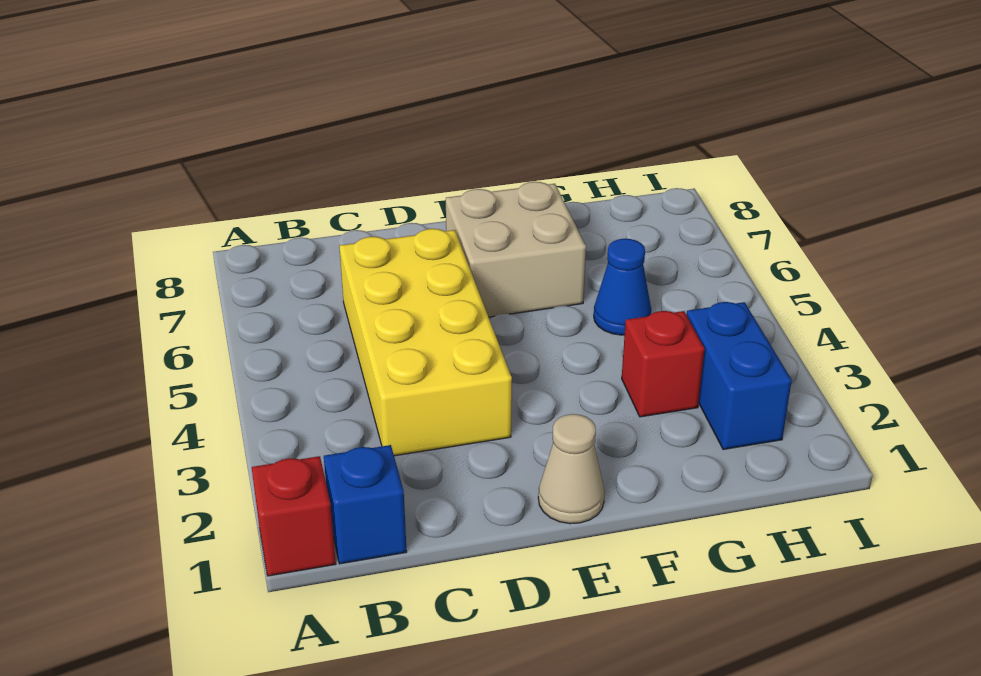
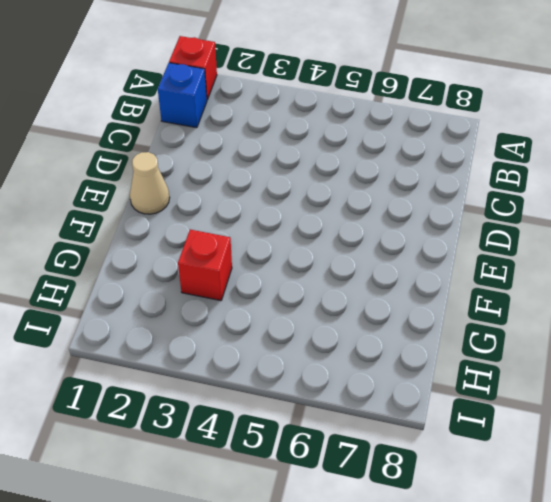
none -> yellow 2x4 brick [339,229,512,456]
none -> tan 2x2 brick [446,182,586,317]

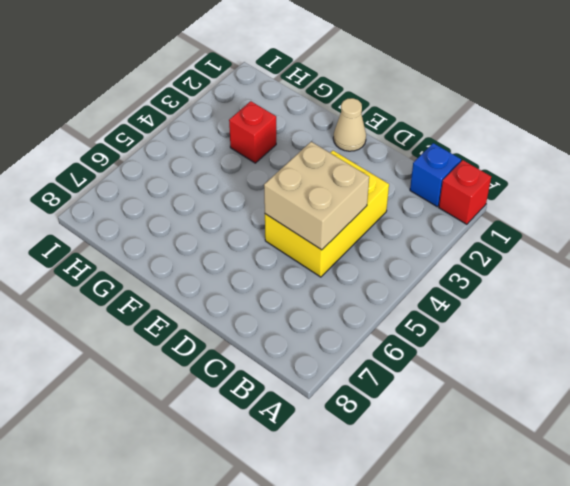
yellow 2x3 brick [265,151,389,277] -> yellow 2x4 brick [339,229,512,456]
tan 2x2 brick [264,142,369,250] -> tan 2x2 brick moved to [446,182,586,317]
none -> blue 1x1 cone [594,239,651,335]
none -> blue 1x2 brick [687,302,792,450]

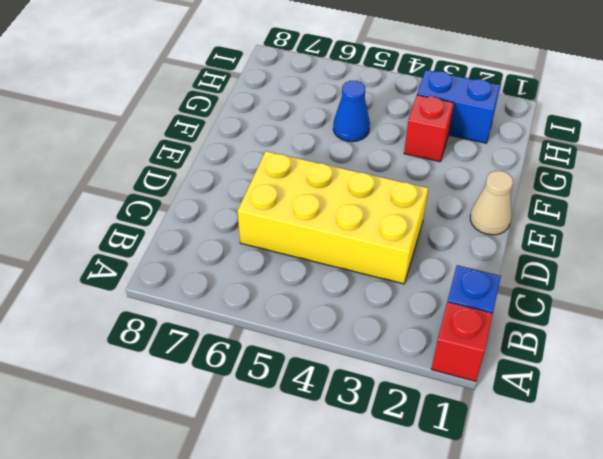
none -> tan 2x2 brick [446,182,586,317]

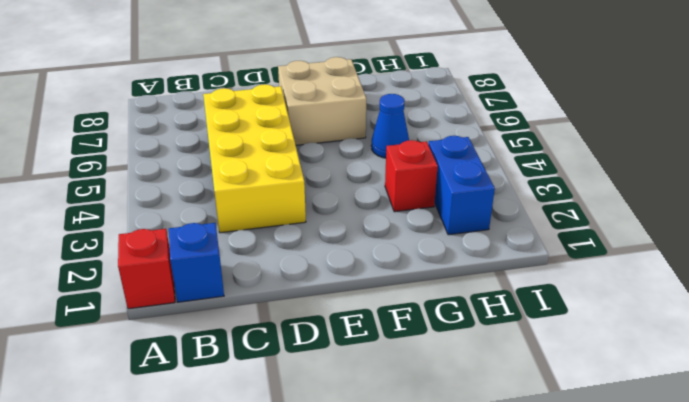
none -> tan 1x1 cone [538,414,605,524]

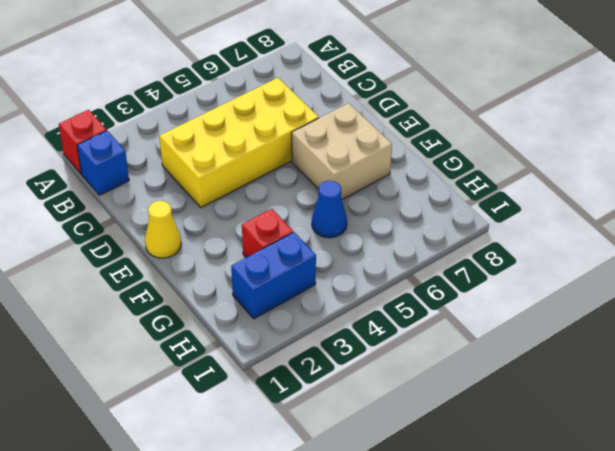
yellow 1x1 cone [145,201,181,258] -> tan 1x1 cone [538,414,605,524]

